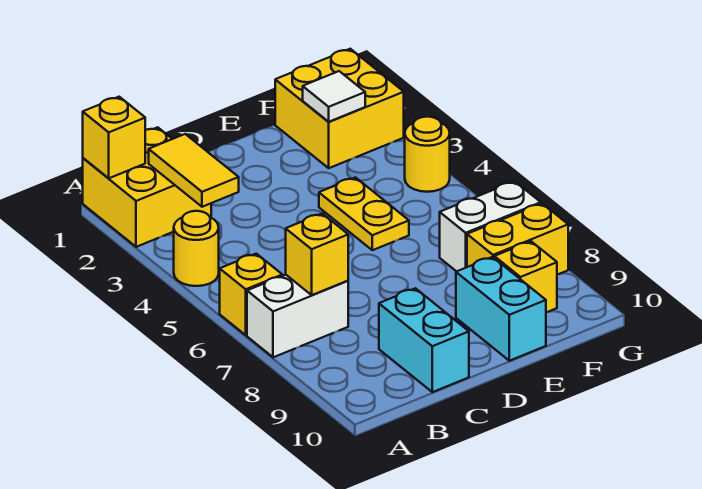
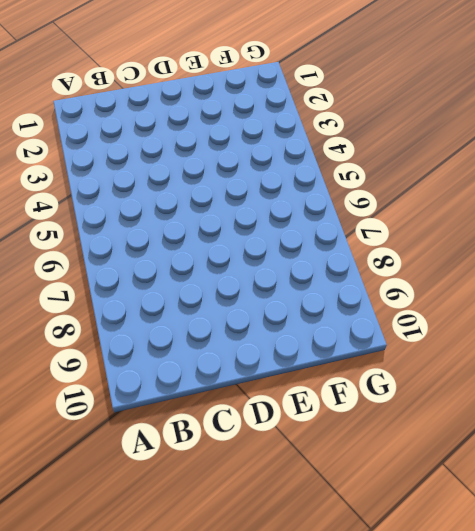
none -> yellow 2x2 brick [83,127,211,247]
none -> yellow 1x1 round brick [174,211,219,286]
none -> yellow 1x1 brick [220,254,282,335]

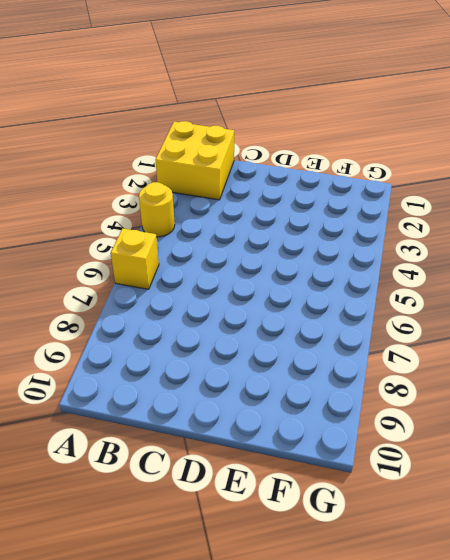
none -> white 1x2 brick [247,275,348,357]
none -> cyan 1x2 brick [379,288,469,392]
none -> yellow 1x2 plate [319,177,409,250]

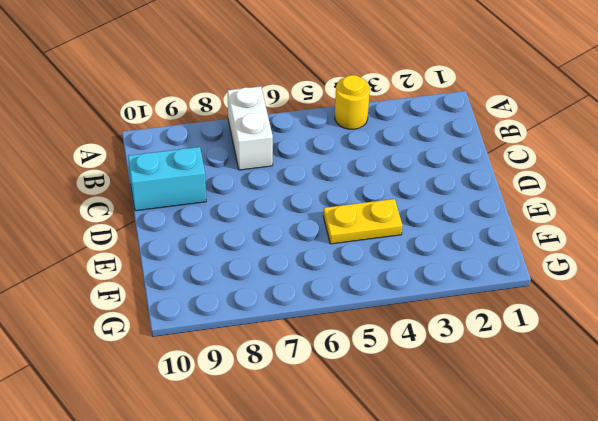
none -> yellow 2x2 brick [83,127,211,247]
none -> yellow 1x1 brick [220,254,282,335]
none -> cyan 1x2 brick [456,257,546,361]

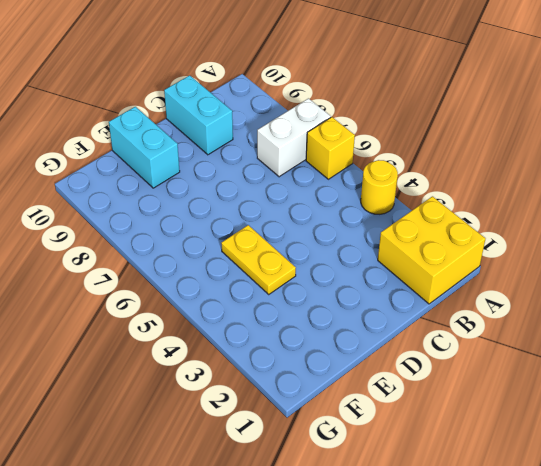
none -> yellow 2x2 brick [275,49,404,168]
none -> white 1x2 brick [440,181,541,272]
none -> yellow 1x2 brick [467,204,568,275]

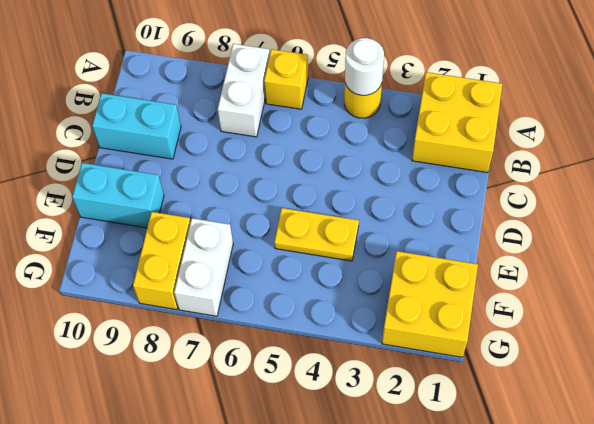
white 1x1 round brick [345,38,384,95] -> none
none -> yellow 1x1 brick [494,241,557,312]
none -> yellow 1x1 round brick [405,117,450,192]
none -> yellow 1x1 brick [83,97,145,178]

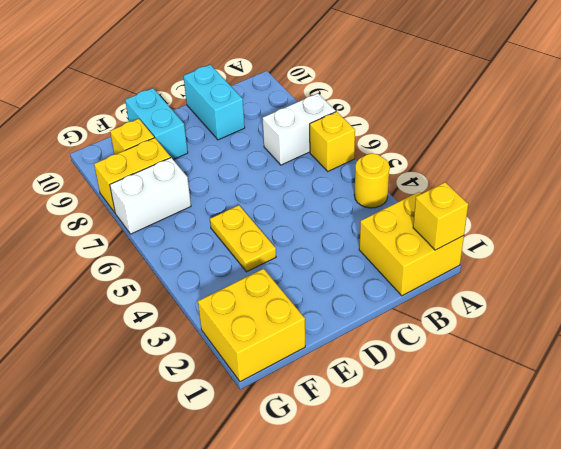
none -> yellow 1x1 round brick [405,117,450,192]
none -> yellow 1x2 tile [149,134,239,207]
none -> yellow 1x1 brick [286,214,348,295]

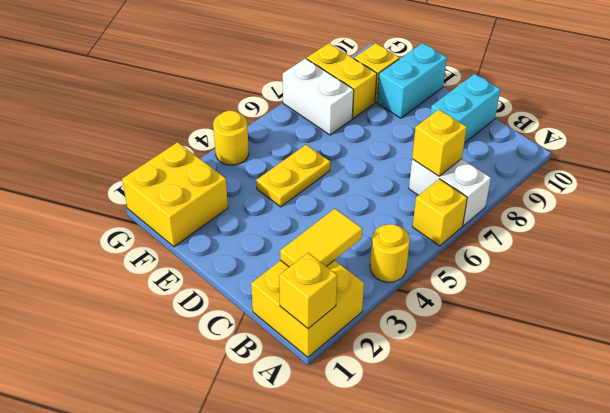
none -> white 1x1 tile [303,71,365,122]

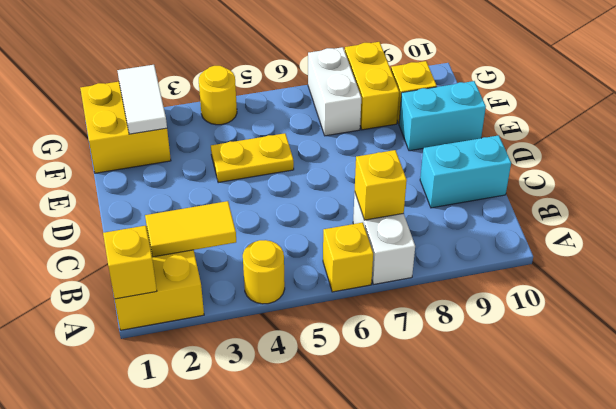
white 1x2 tile [117,65,167,134] -> white 1x1 tile [303,71,365,122]

